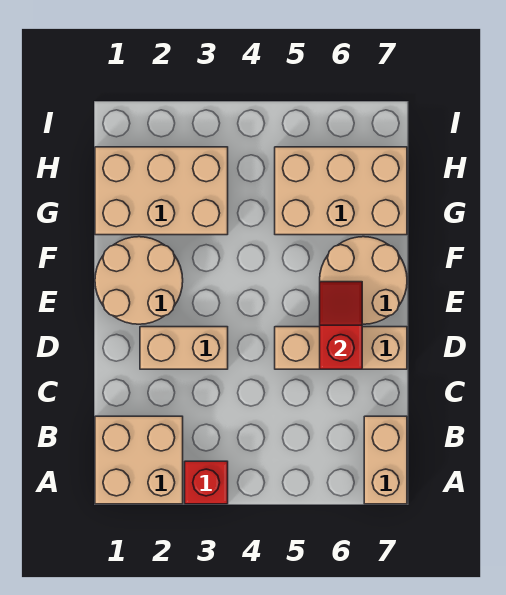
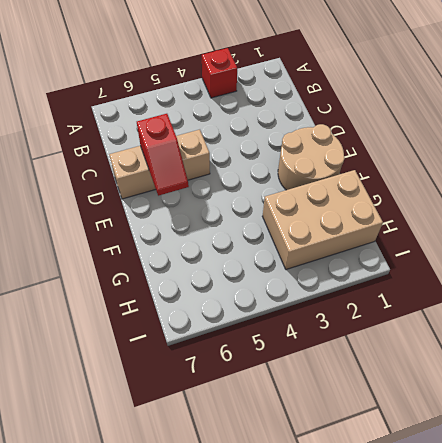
none -> tan 2x2 brick [95,416,183,504]
none -> tan 1x2 brick [364,416,407,504]

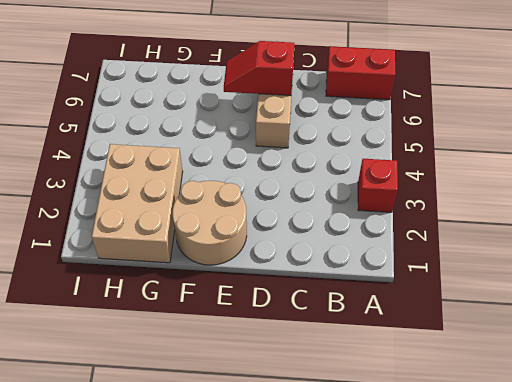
red 1x2 brick [326,47,395,100] -> tan 1x2 brick [364,416,407,504]
none -> tan 2x2 brick [95,416,183,504]
none -> tan 1x2 brick [140,327,228,369]

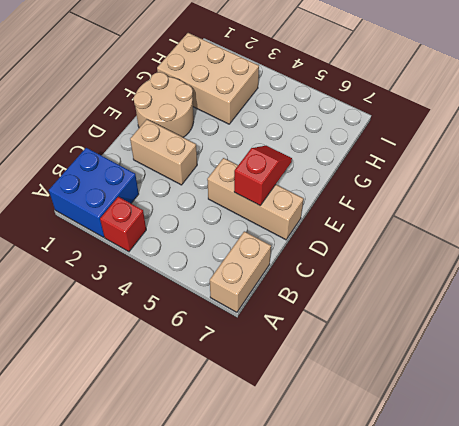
blue 2x2 brick [49,148,139,237] -> tan 2x2 brick [95,416,183,504]
none -> tan 2x2 round brick [320,237,407,324]
none -> tan 2x3 brick [275,147,407,235]

